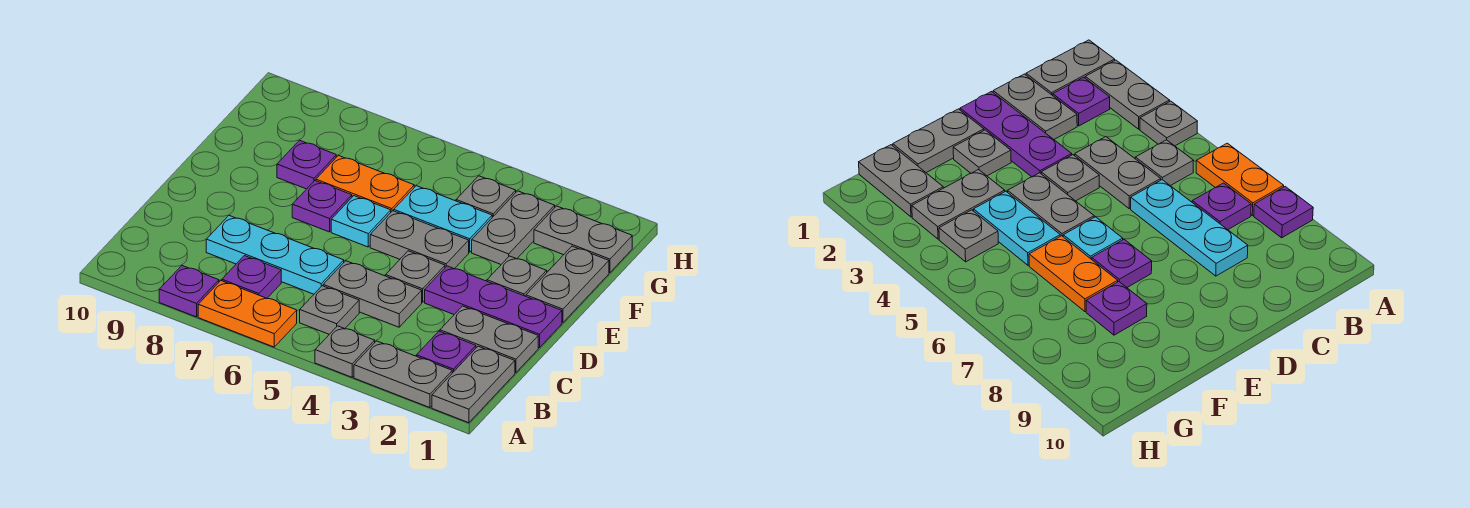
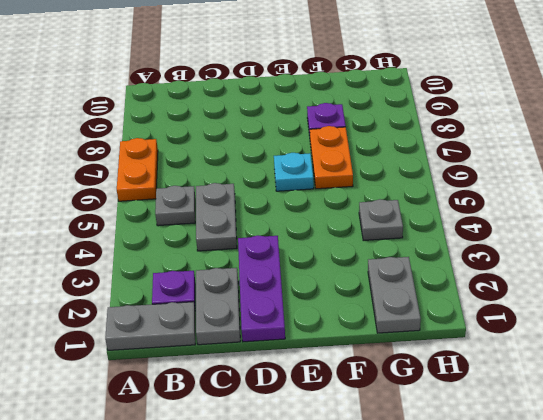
none -> grey 1x2 plate [354,341,452,408]
none -> grey 1x1 plate [315,326,375,377]
none -> purple 1x1 plate [159,266,219,317]

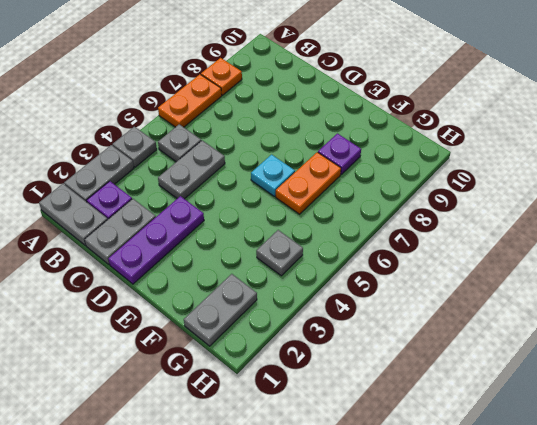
orange 1x1 plate [201,58,242,95] -> purple 1x1 plate [159,266,219,317]
none -> purple 1x1 plate [222,256,281,298]
none -> cyan 1x3 plate [206,216,344,294]
none -> grey 1x1 plate [386,251,445,302]

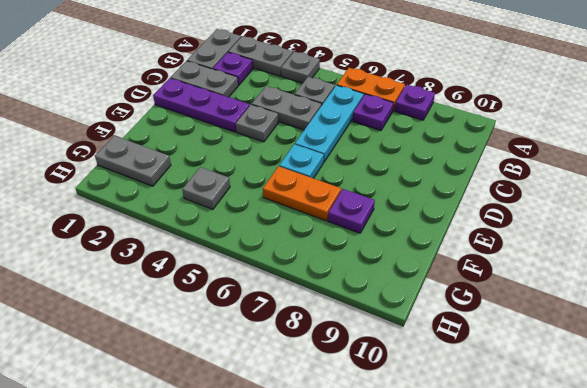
cyan 1x3 plate [295,85,364,162] -> cyan 1x3 plate turned to [206,216,344,294]
none -> grey 1x2 plate [526,246,609,323]
none -> grey 1x1 plate [487,256,547,296]
none -> grey 1x2 plate [370,211,469,269]

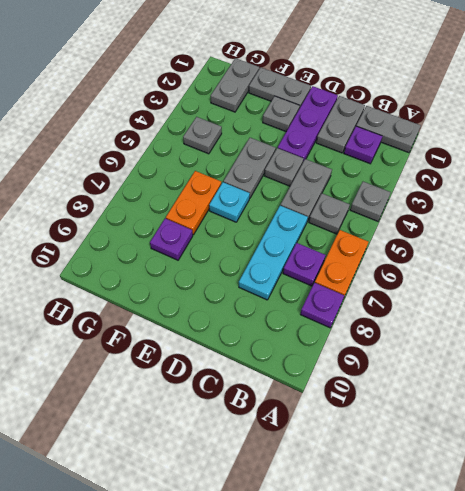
none -> grey 1x2 plate [354,341,452,408]
none -> purple 1x1 plate [292,181,352,232]
none -> grey 1x2 plate [472,191,555,264]

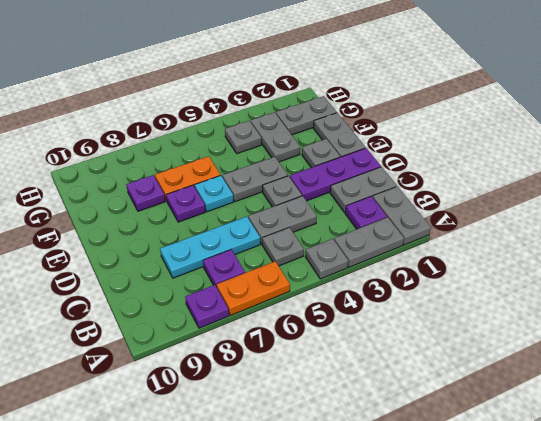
none -> cyan 1x2 plate [394,186,492,252]

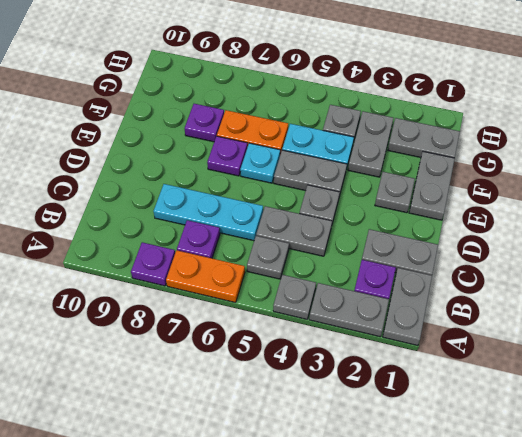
none -> purple 1x3 plate [425,266,562,348]

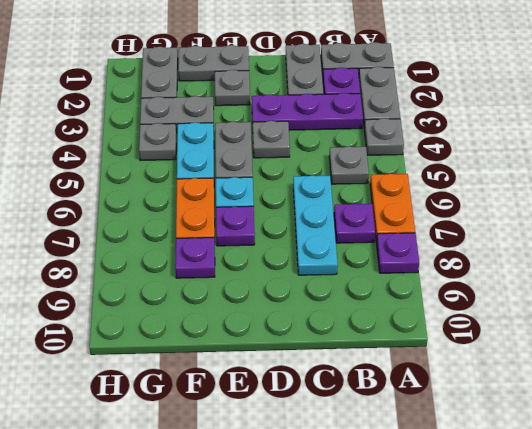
purple 1x3 plate [252,93,363,130] -> purple 1x3 plate turned to [425,266,562,348]
none -> grey 1x2 plate [323,261,422,327]

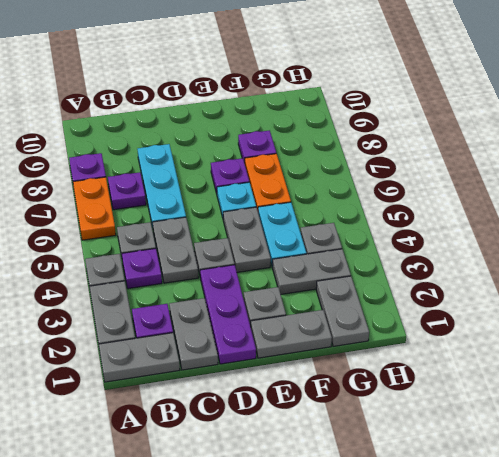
purple 1x1 plate [122,249,162,289] -> none

